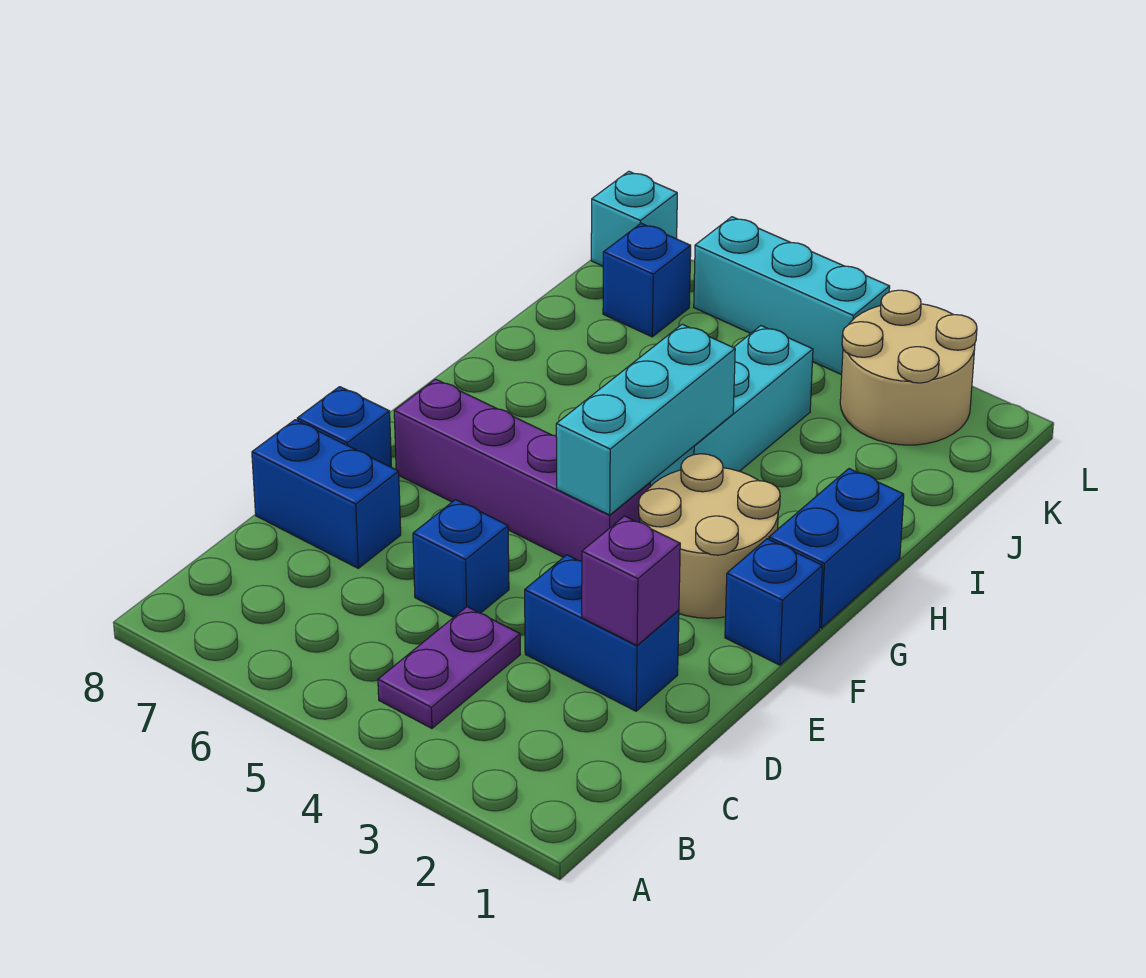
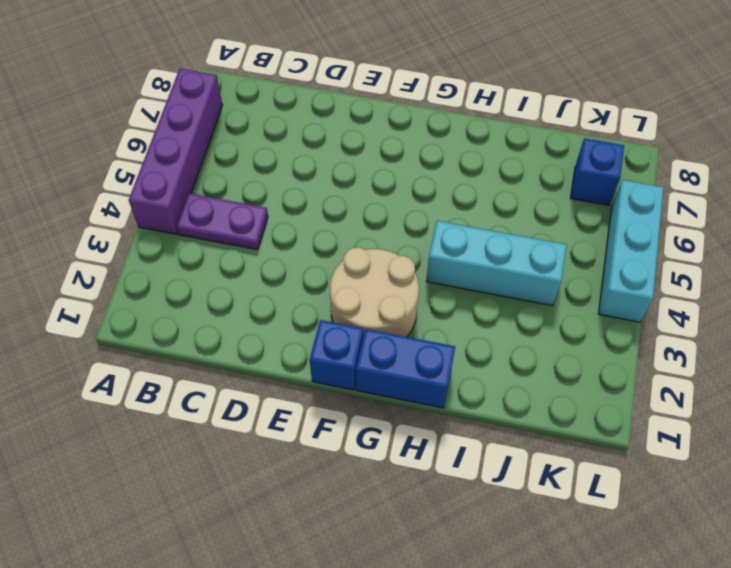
purple 1x4 brick [129,69,222,234] -> purple 1x4 brick moved to [394,379,650,561]
none -> blue 1x2 brick [525,555,679,711]
none -> blue 1x1 brick [413,500,509,617]
none -> blue 1x2 brick [252,420,401,568]

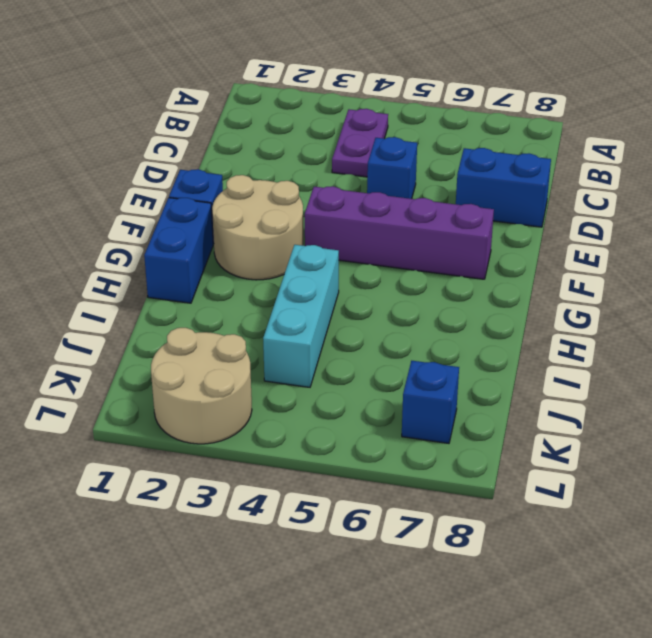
none -> blue 1x2 brick [525,555,679,711]
none -> blue 1x1 brick [297,387,391,467]
none -> cyan 1x3 brick [694,217,890,375]

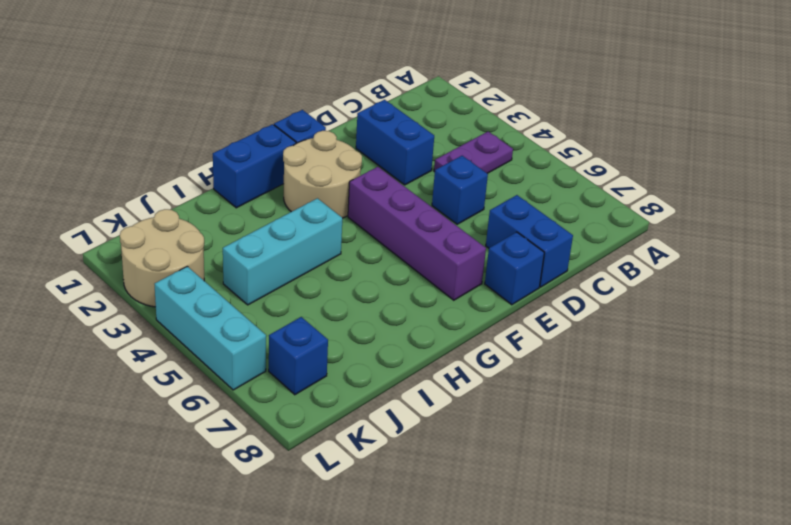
none -> cyan 1x1 brick [591,171,677,266]
none -> purple 1x1 brick [582,516,680,645]
none -> cyan 1x3 brick [556,324,735,515]

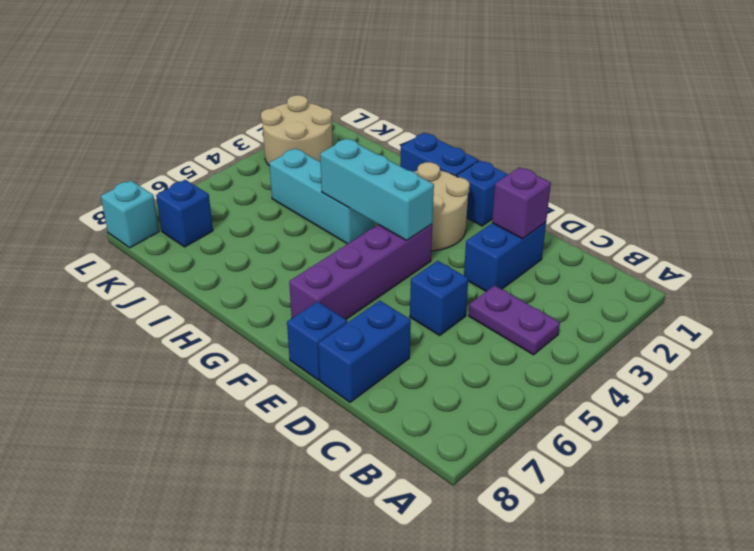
none -> cyan 1x3 brick [694,217,890,375]

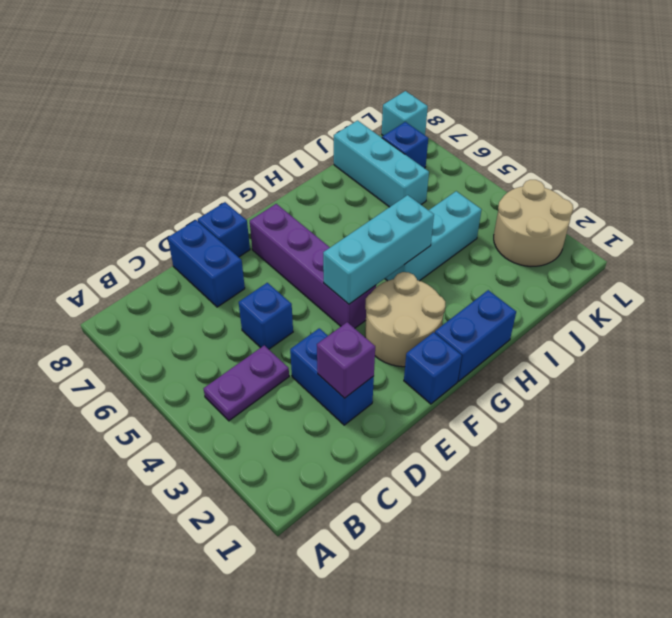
cyan 1x3 brick [334,121,429,207] -> cyan 1x3 brick moved to [694,217,890,375]

